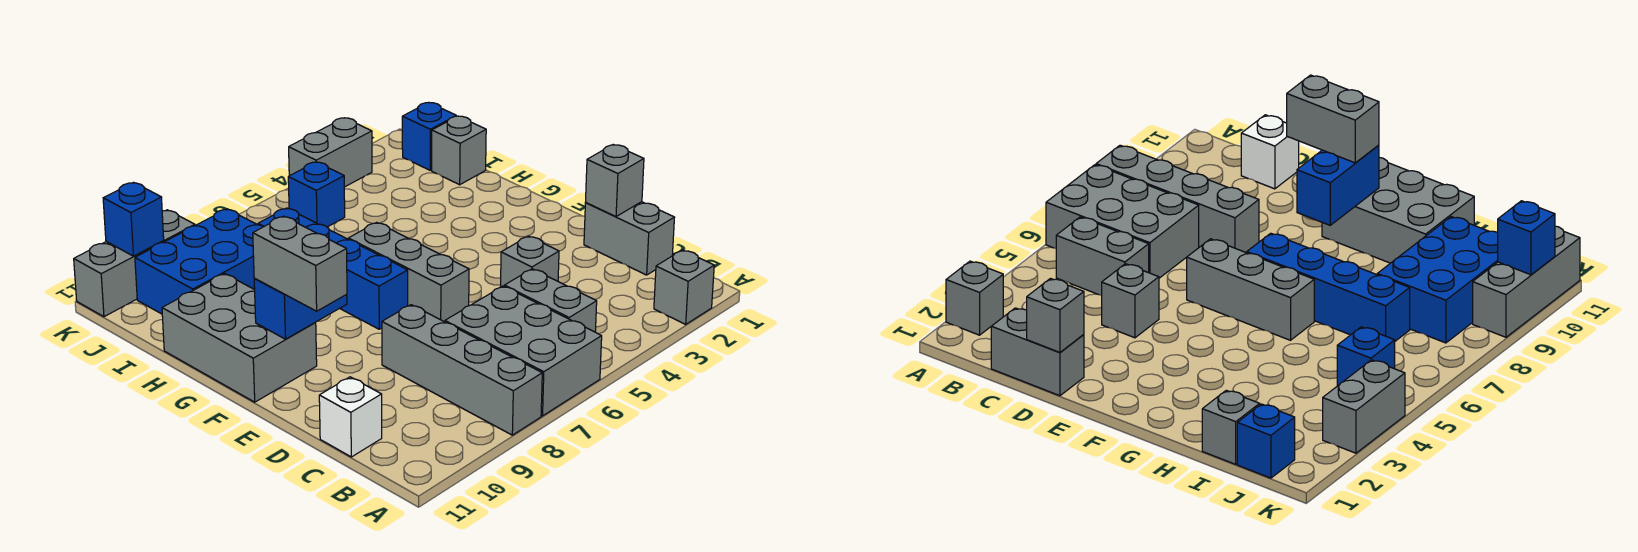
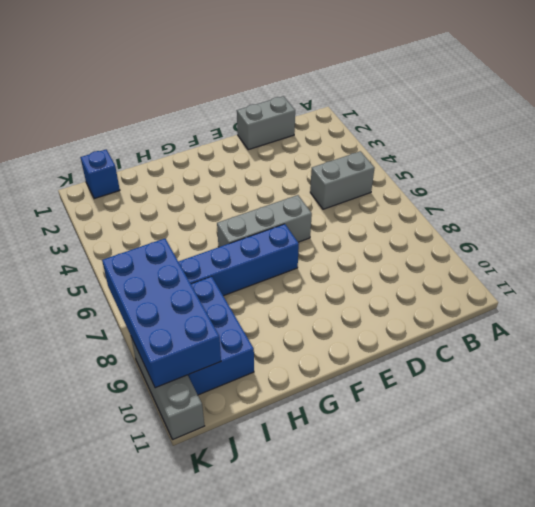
blue 2x4 brick [102,239,221,388] -> blue 1x1 brick [103,182,164,256]
none -> grey 1x1 brick [654,250,714,324]
none -> grey 2x3 brick [445,286,602,416]
none -> grey 1x4 brick [382,305,542,435]

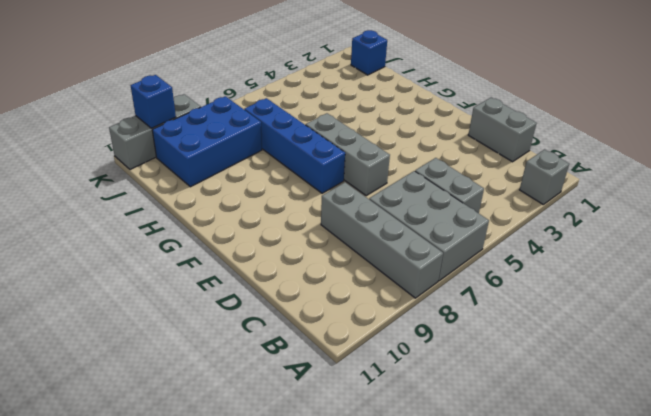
none -> white 1x1 brick [319,377,382,457]
none -> grey 1x1 brick [501,236,559,287]
none -> grey 2x3 brick [162,274,317,402]

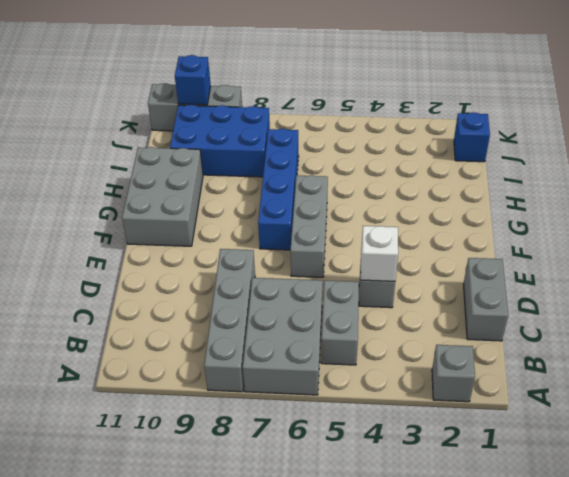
white 1x1 brick [361,226,398,281] -> white 1x1 brick moved to [319,377,382,457]
none -> grey 1x1 brick [432,116,486,185]
none -> blue 1x1 brick [288,162,345,227]
none -> grey 1x2 brick [289,118,372,187]

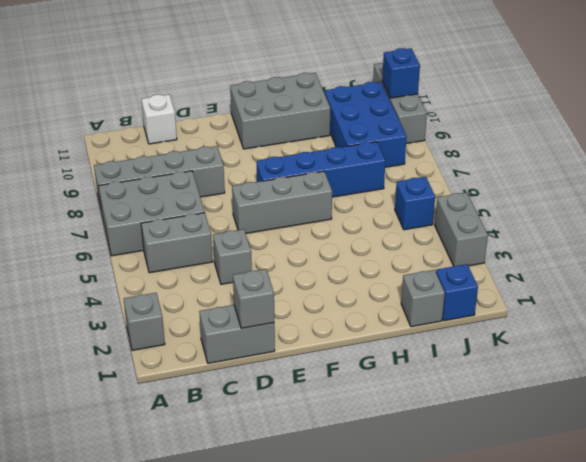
none -> blue 1x2 brick [254,278,347,339]
none -> grey 1x2 brick [253,216,347,311]

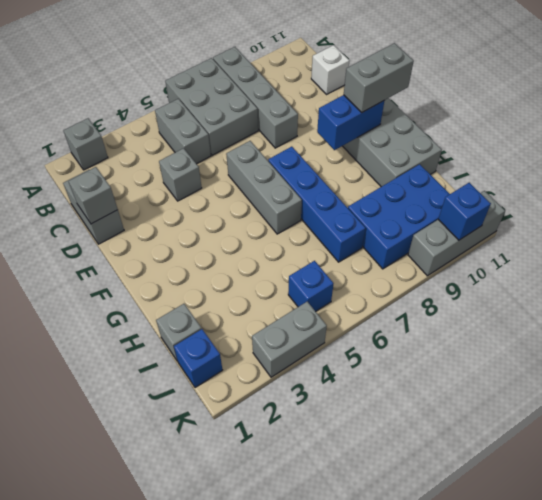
grey 1x2 brick [344,43,414,112] -> grey 1x2 brick turned to [253,216,347,311]

